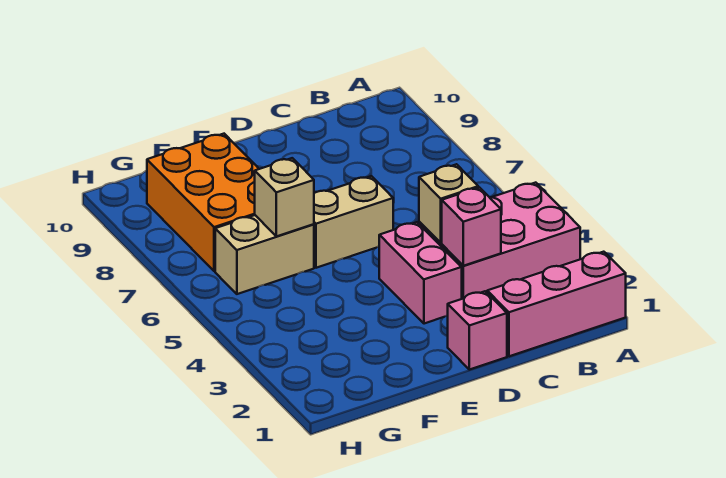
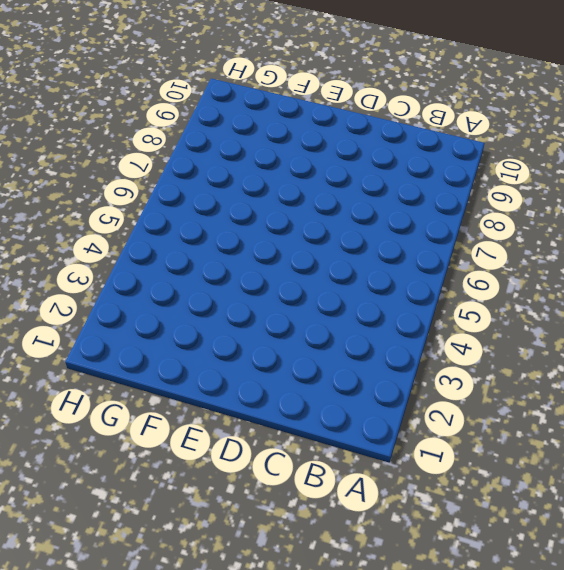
none -> pink 1x3 brick [487,252,626,356]
none -> pink 2x3 brick [419,183,580,299]

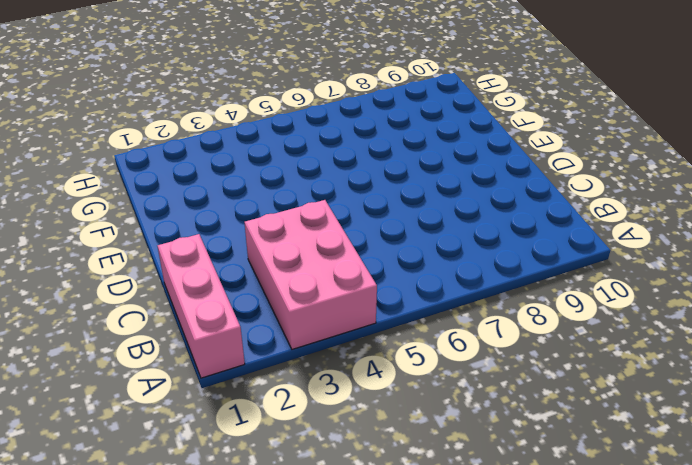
none -> pink 1x1 brick [448,291,507,370]
none -> pink 1x2 brick [379,222,462,324]

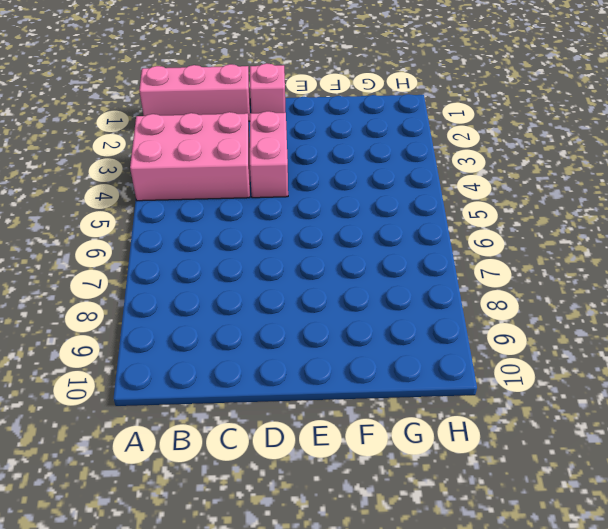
none -> tan 1x2 brick [314,176,393,268]
none -> tan 1x2 brick [215,215,314,294]

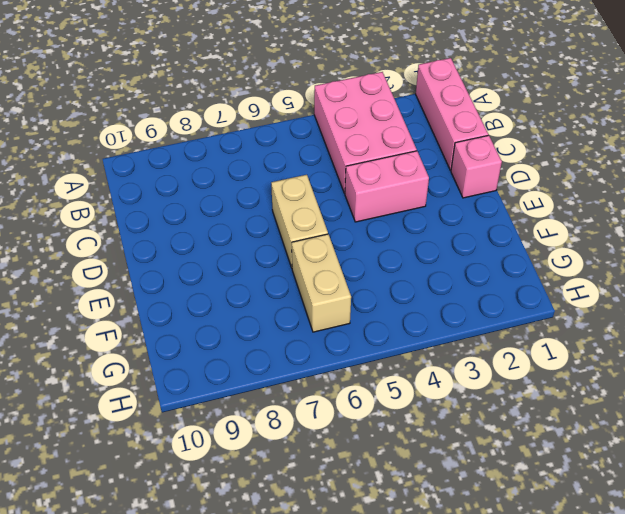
none -> orange 2x3 brick [147,134,259,271]
none -> pink 1x1 brick [442,187,501,266]

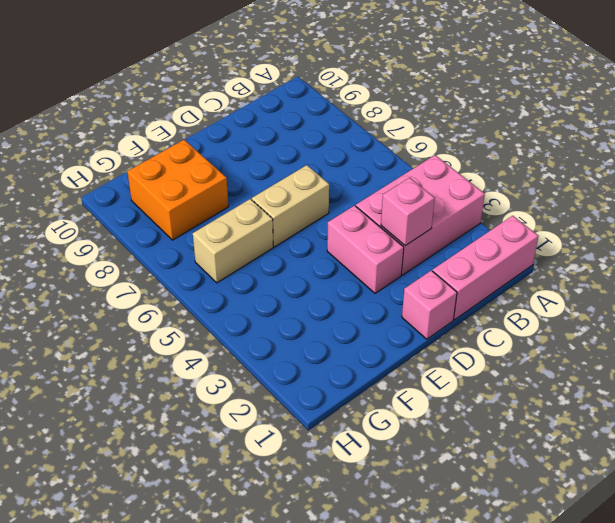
orange 2x2 brick [127,140,228,240] -> orange 2x3 brick [147,134,259,271]
none -> tan 1x1 brick [419,164,478,243]
none -> tan 1x1 brick [255,158,314,236]

